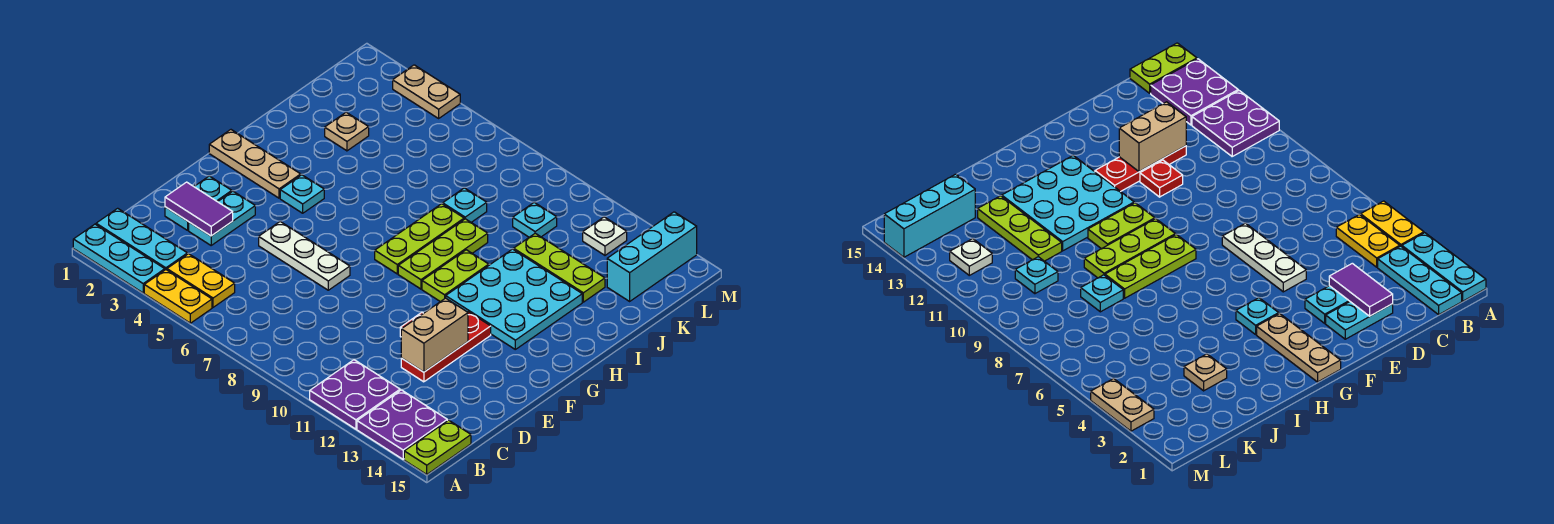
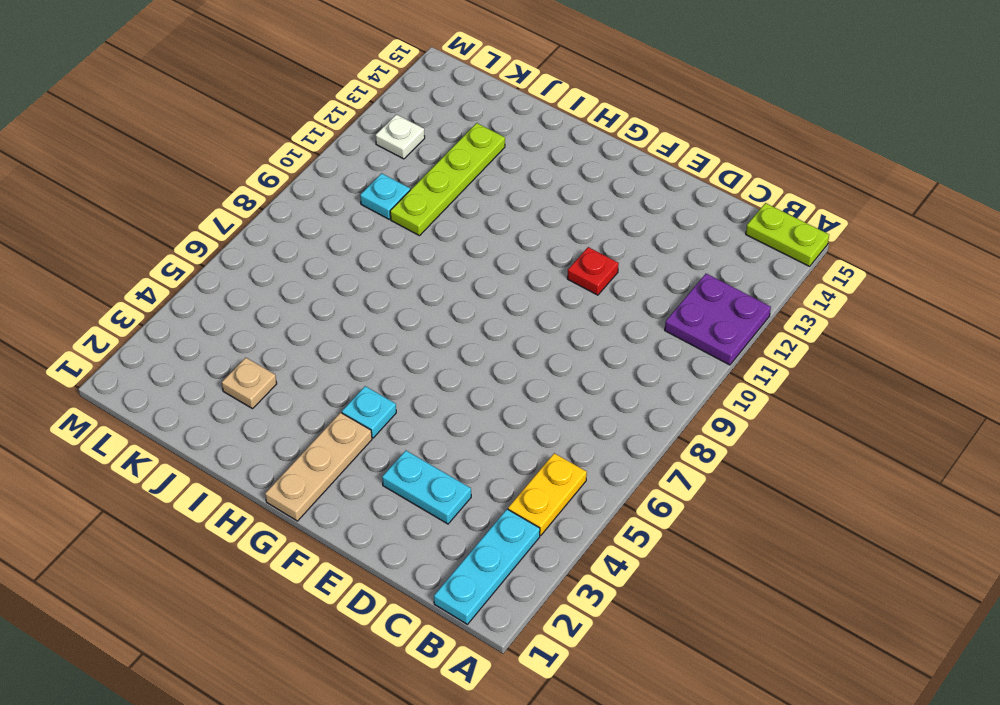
lime 1x4 plate [390,123,505,236] -> lime 1x3 plate [514,233,605,302]
none -> cyan 1x3 plate [73,224,165,293]
none -> yellow 1x2 plate [144,270,212,323]
none -> purple 2x2 plate [357,390,447,459]

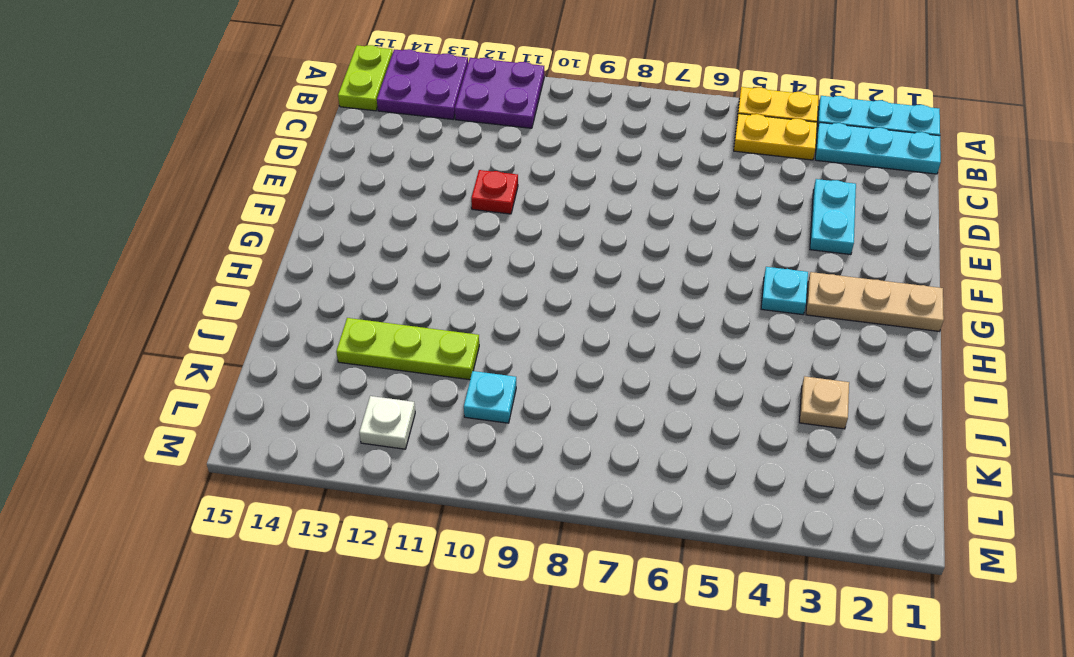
none -> cyan 1x2 plate [165,176,232,230]
none -> red 1x3 plate [401,312,491,382]
none -> white 1x3 plate [259,222,350,290]

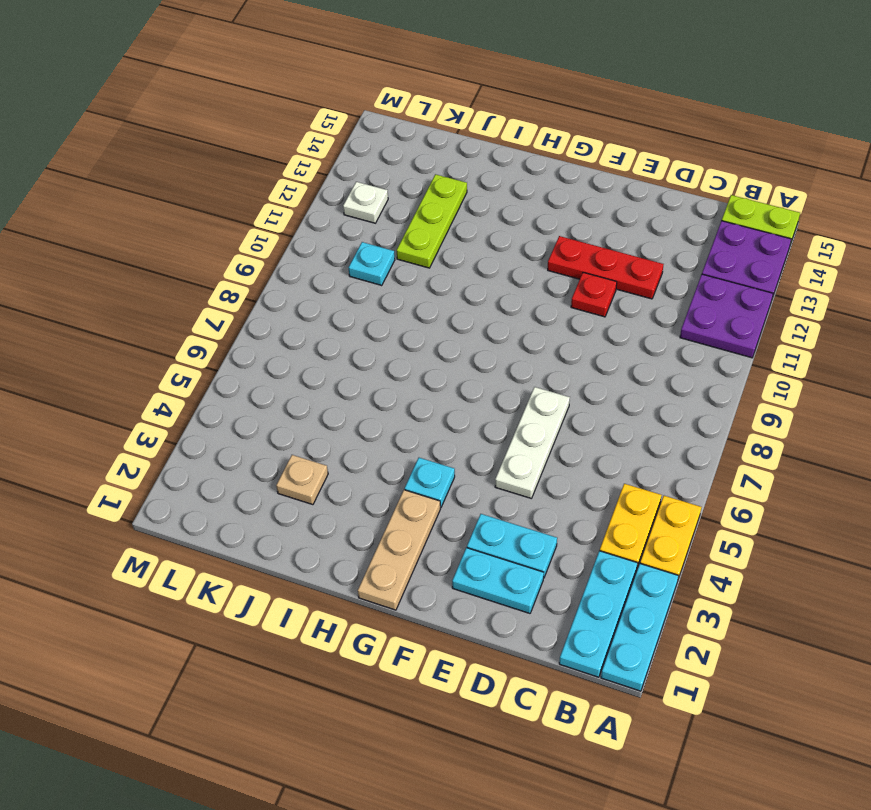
none -> lime 1x3 plate [375,204,464,274]
none -> lime 1x3 plate [398,219,488,289]
none -> lime 1x2 plate [422,250,489,302]

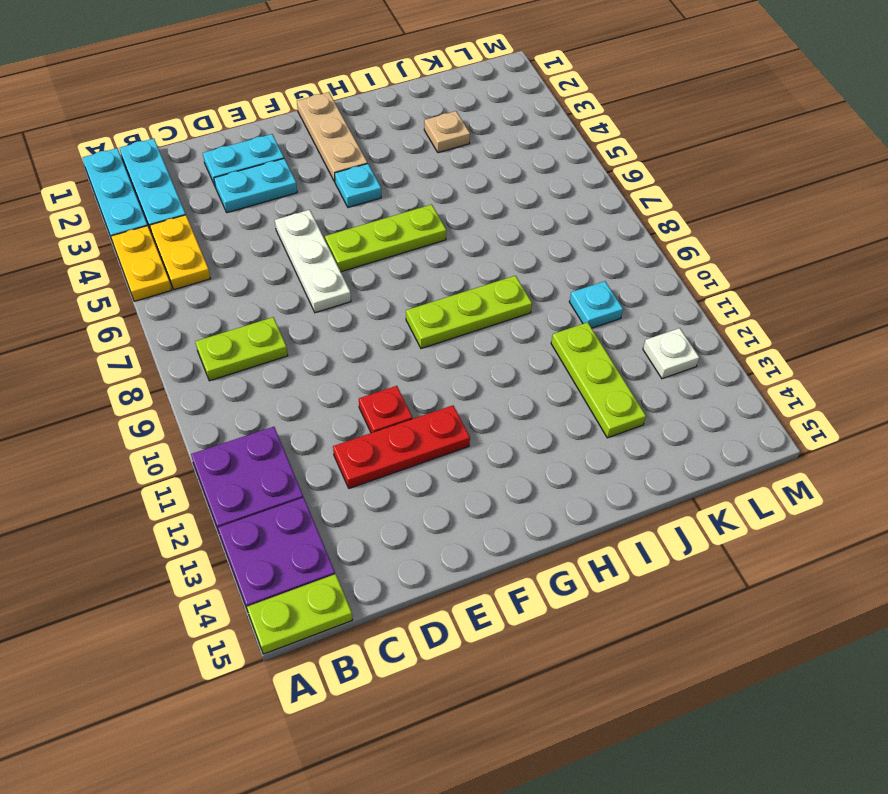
lime 1x2 plate [195,317,288,381] -> lime 1x2 plate moved to [422,250,489,302]
lime 1x3 plate [325,205,446,272] -> lime 1x3 plate moved to [375,204,464,274]
none -> cyan 3x3 plate [446,249,582,349]
none -> cyan 1x1 plate [443,188,487,222]
none -> cyan 1x3 brick [607,212,697,301]

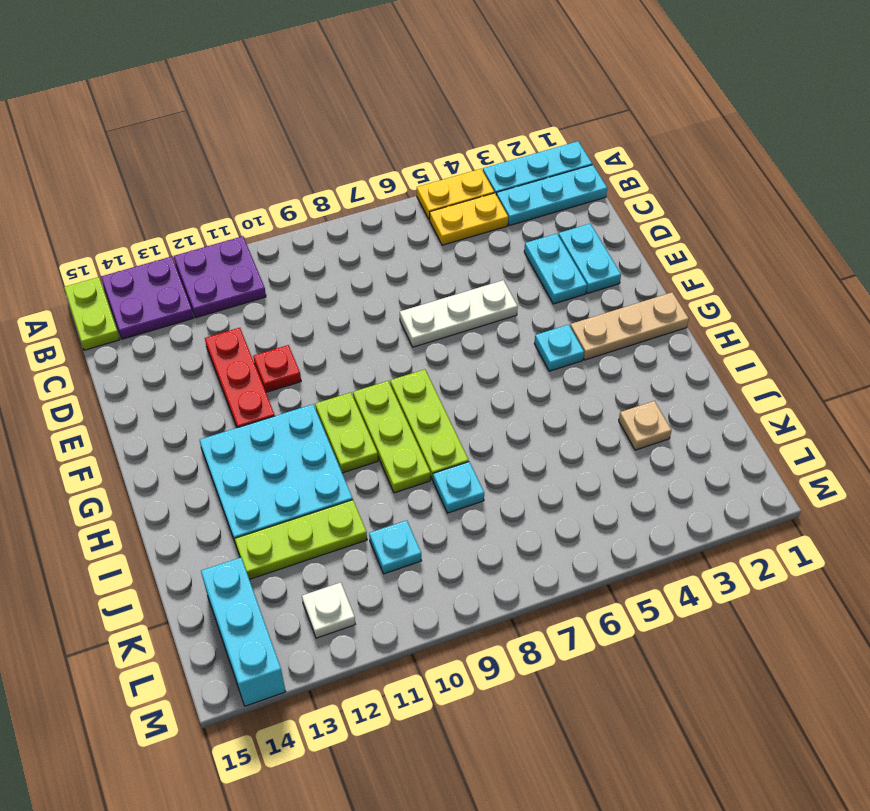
none -> tan 1x2 plate [393,65,460,118]
none -> purple 1x2 tile [165,182,233,236]
none -> tan 1x2 brick [401,298,468,372]

